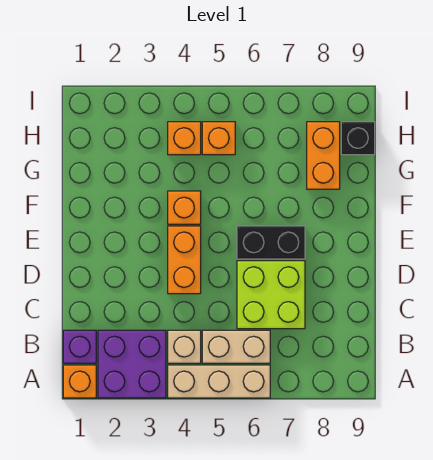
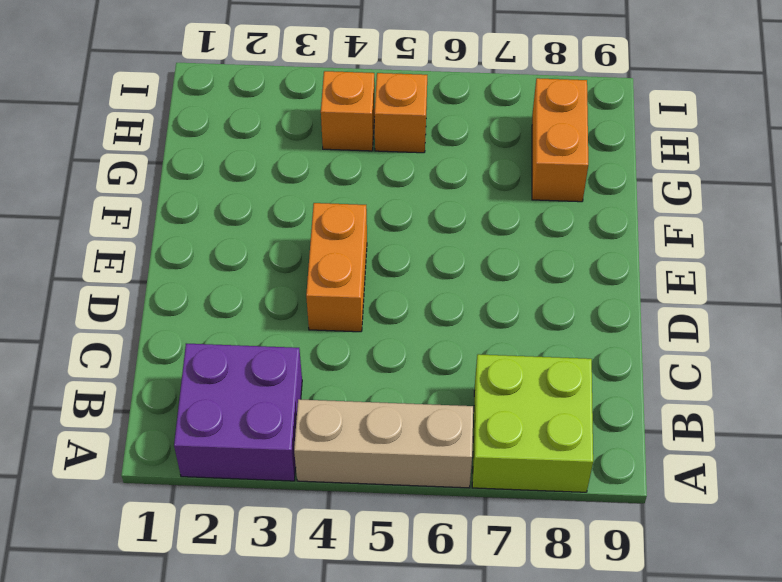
lime 2x2 brick [472,354,593,492] -> lime 2x2 brick moved to [237,261,305,329]
none -> orange 1x1 brick [63,365,96,398]
none -> purple 1x1 brick [63,330,96,363]
none -> tan 1x1 brick [168,330,201,363]

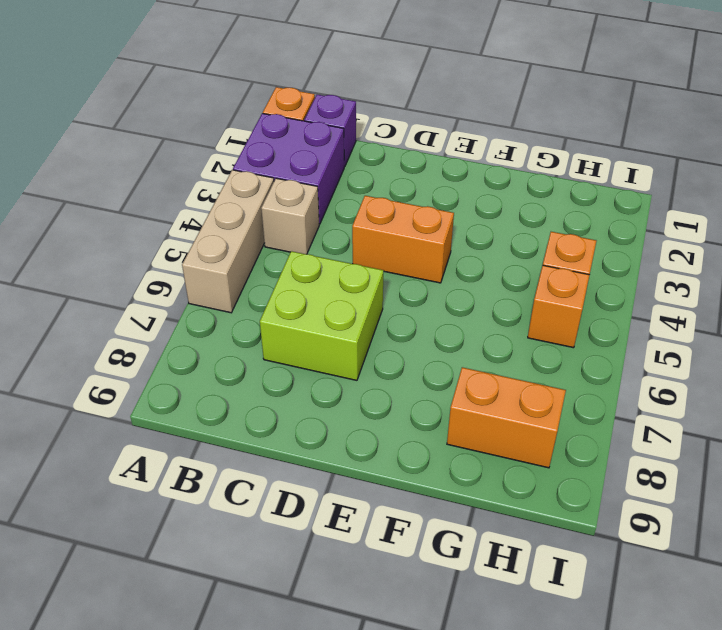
none -> tan 1x2 brick [202,330,270,363]
none -> black 1x2 brick [237,226,305,259]
none -> orange 1x1 brick [168,191,201,224]

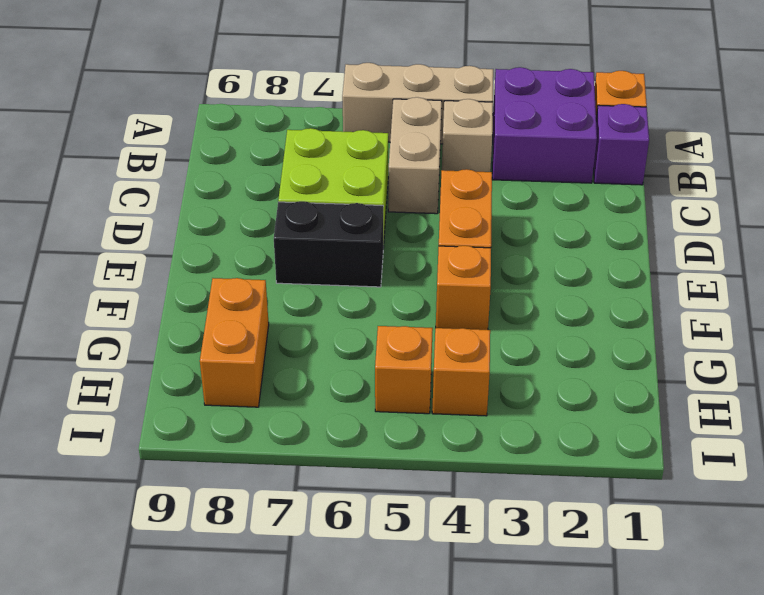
tan 1x2 brick [388,97,442,214] -> tan 1x2 brick turned to [202,330,270,363]
none -> black 1x1 brick [341,122,375,155]

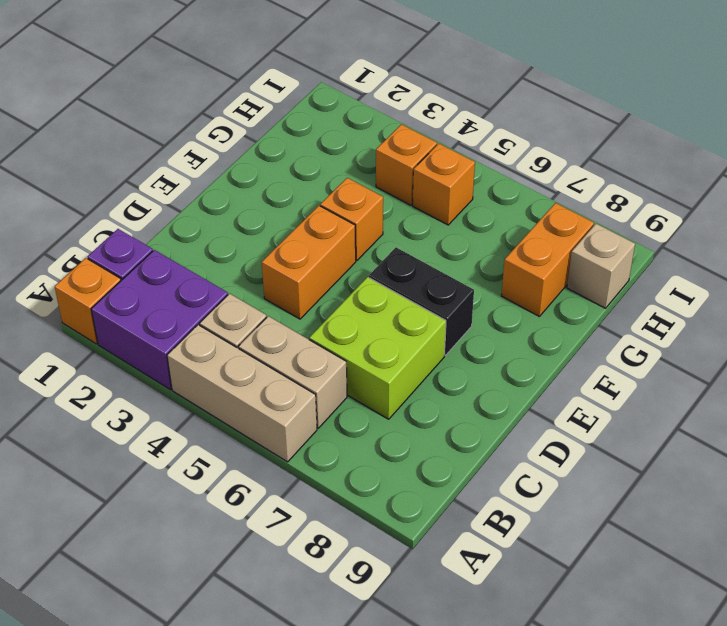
tan 1x1 brick [567,224,635,308] -> black 1x1 brick [341,122,375,155]

